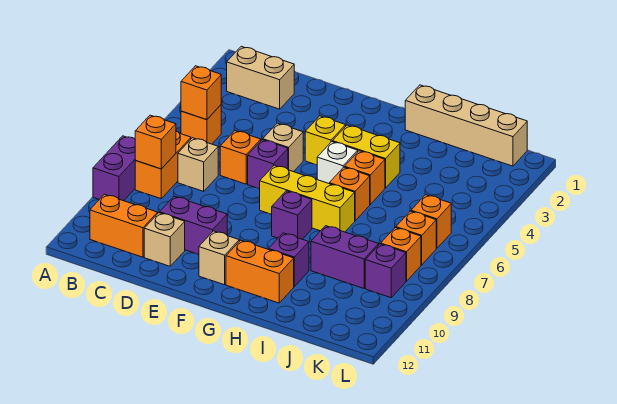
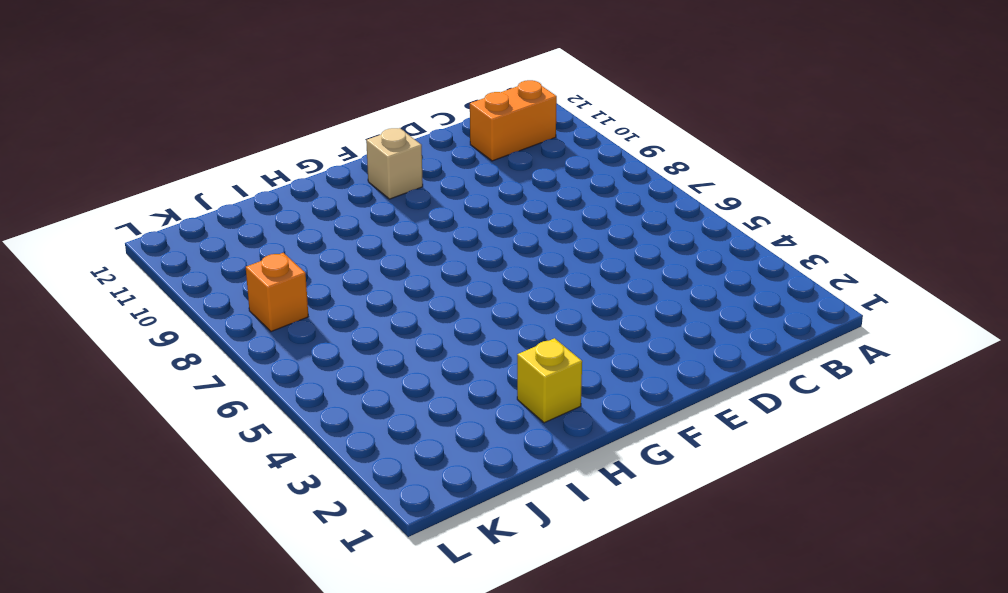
yellow 1x1 brick [517,338,582,423] -> yellow 1x1 brick moved to [305,116,346,165]
none -> purple 1x2 brick [93,136,136,201]
none -> tan 1x2 brick [227,46,294,109]
none -> orange 1x1 brick [181,105,221,144]

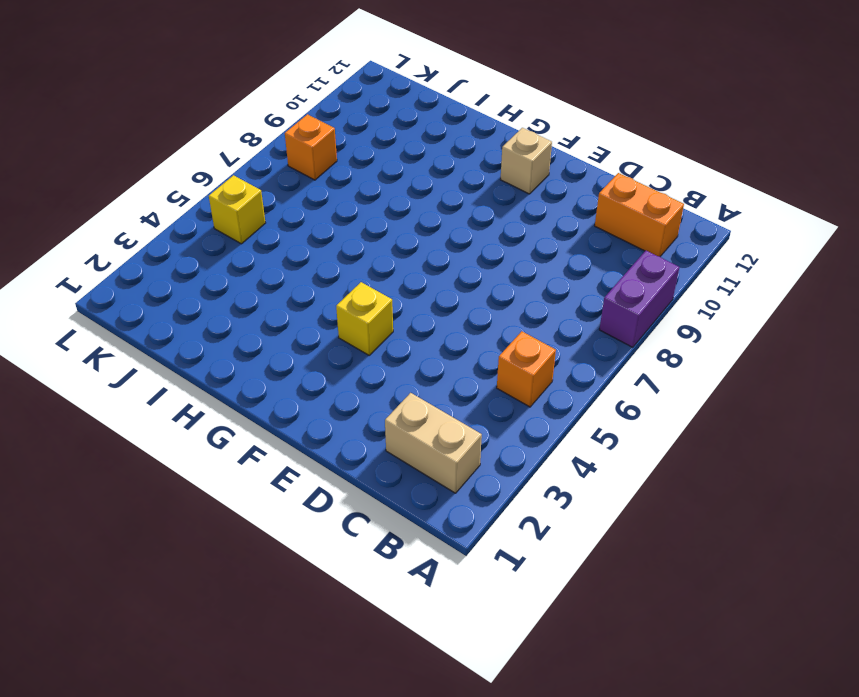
yellow 1x1 brick [209,175,265,244] -> none
none -> orange 1x2 brick [135,131,191,199]
none -> tan 1x1 brick [178,138,218,191]
none -> orange 1x1 brick [220,131,261,184]

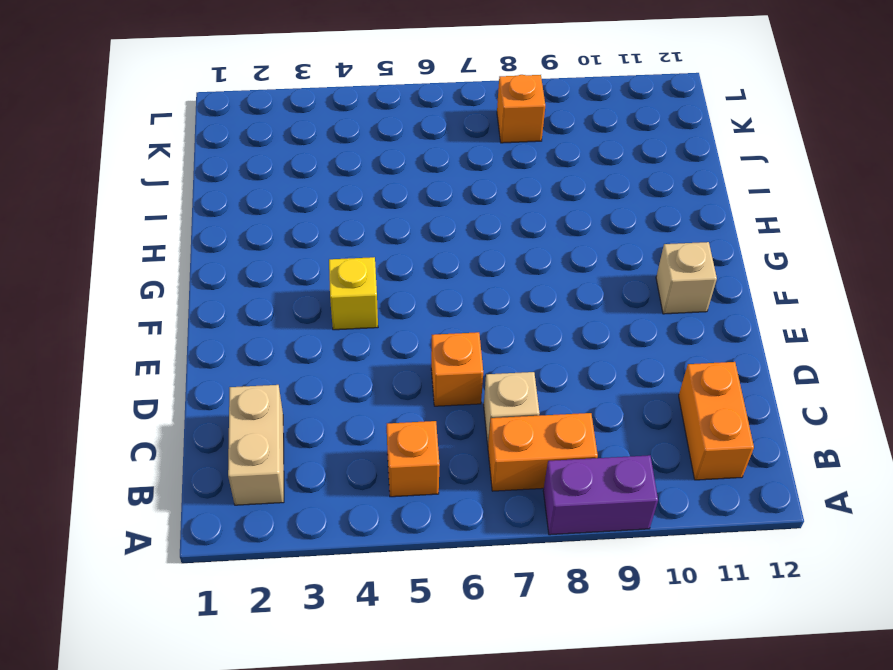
none -> purple 1x2 brick [160,196,227,254]
none -> tan 1x1 brick [144,213,185,266]
none -> tan 1x1 brick [263,123,303,172]

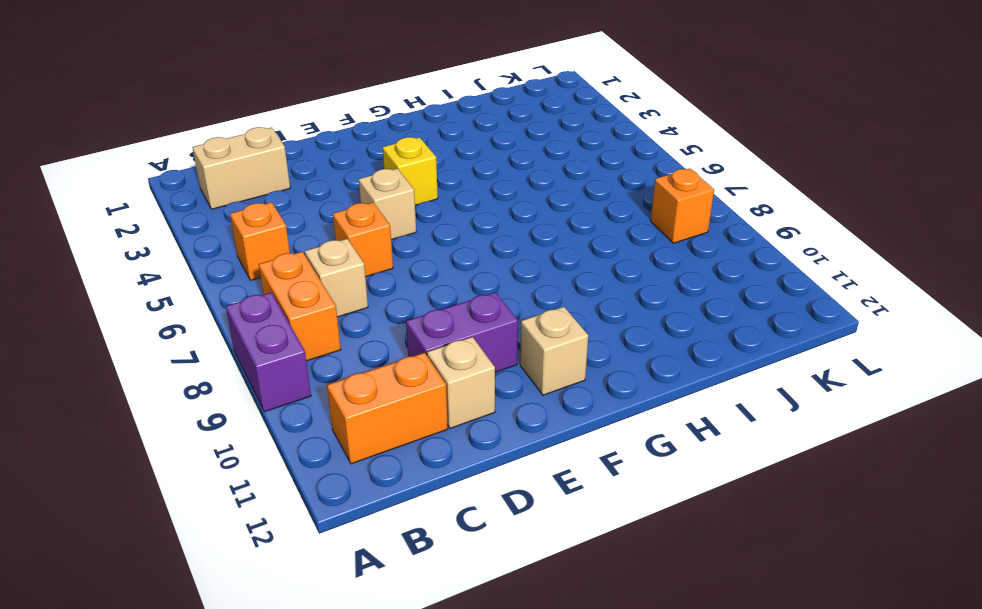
none -> purple 1x1 brick [248,140,288,189]
none -> yellow 1x3 brick [260,165,355,232]
none -> yellow 1x2 brick [332,125,400,188]

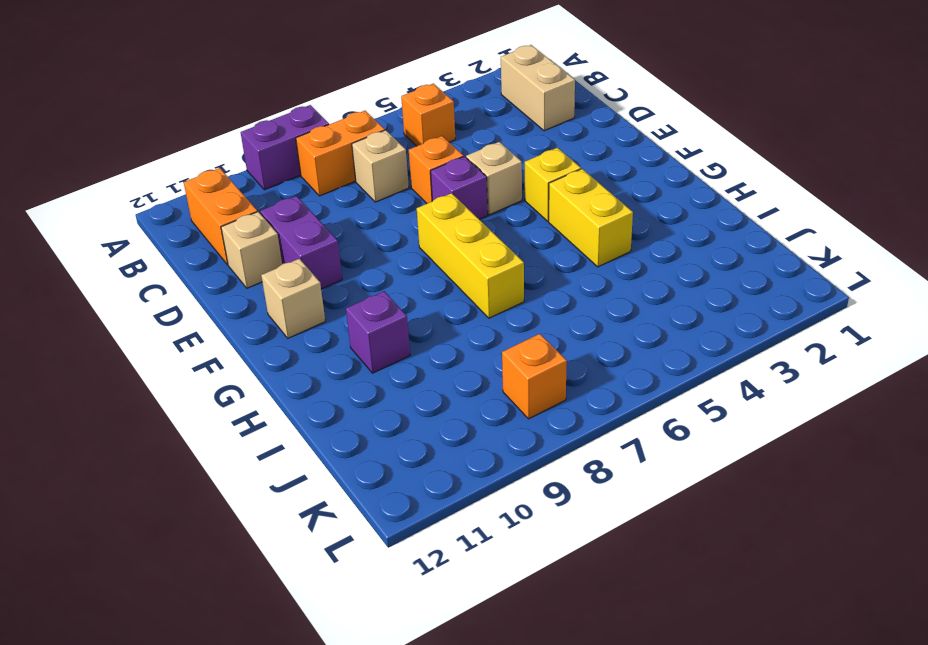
none -> white 1x1 brick [317,142,358,183]
none -> purple 1x1 brick [271,191,312,239]
none -> orange 1x2 brick [226,240,294,303]

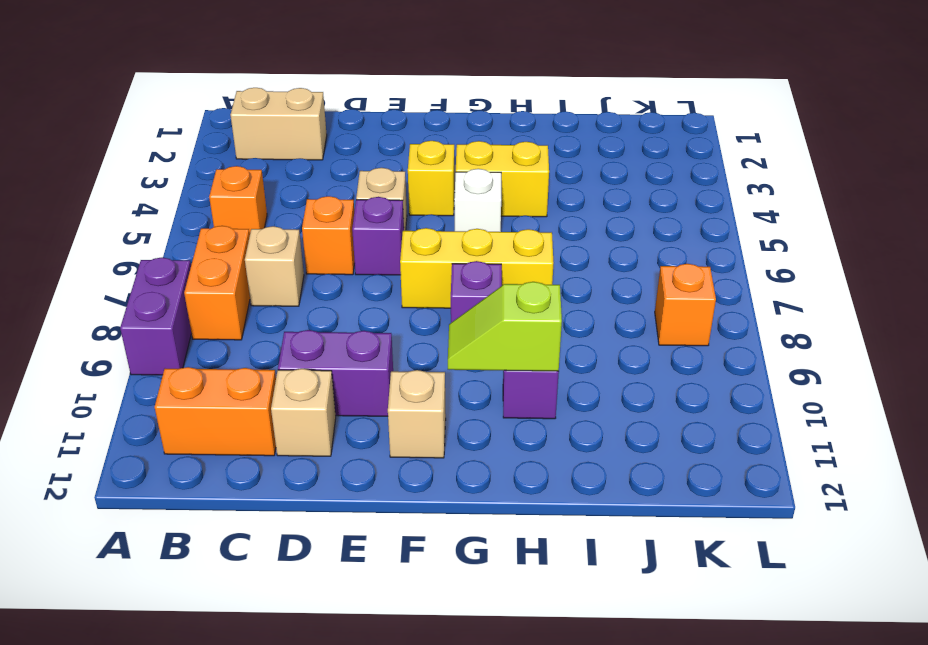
lime 1x2 slope [448,282,562,371] -> none
none -> orange 1x2 brick [226,240,294,303]
none -> tan 1x4 brick [405,85,527,166]
none -> orange 1x1 brick [345,151,385,204]

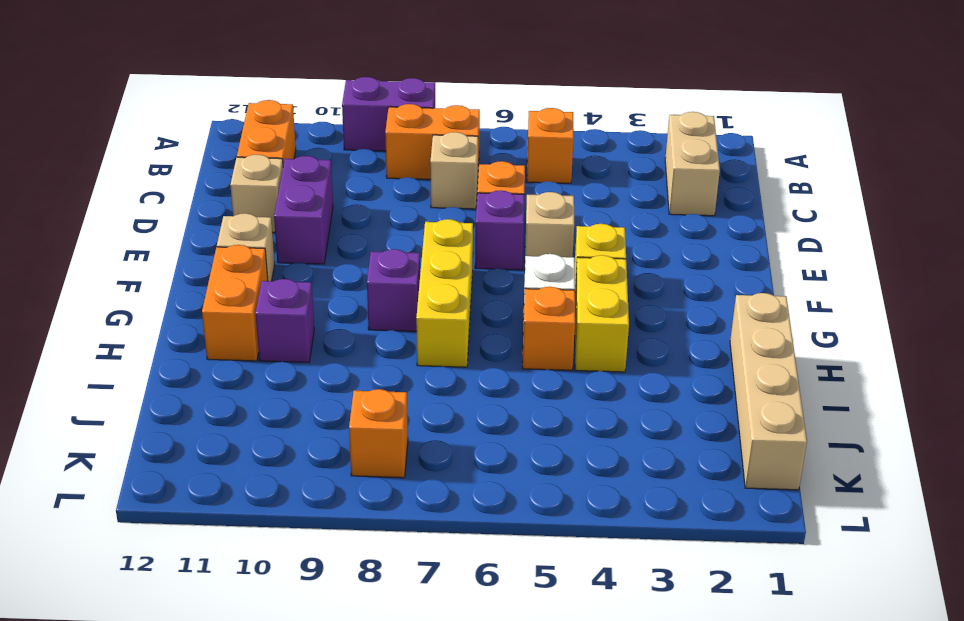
none -> orange 1x1 brick [329,167,370,221]
none -> purple 1x2 brick [311,226,379,288]
none -> orange 1x1 brick [411,195,451,248]

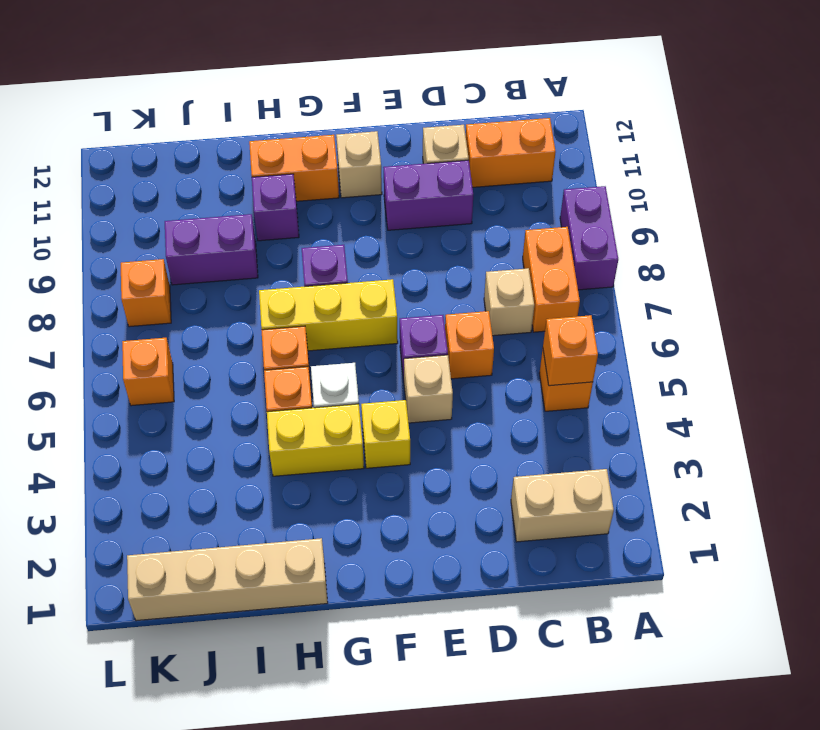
none -> orange 1x1 brick [396,211,436,265]
none -> purple 1x1 brick [365,244,406,298]
none -> orange 1x1 brick [135,115,176,169]

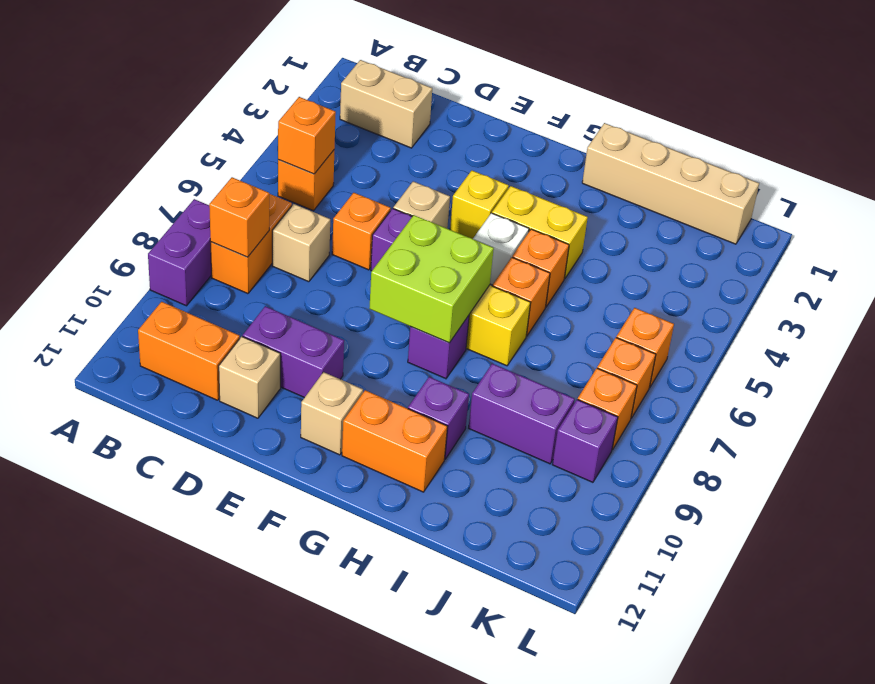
lime 2x2 brick [369,215,494,343] -> none

